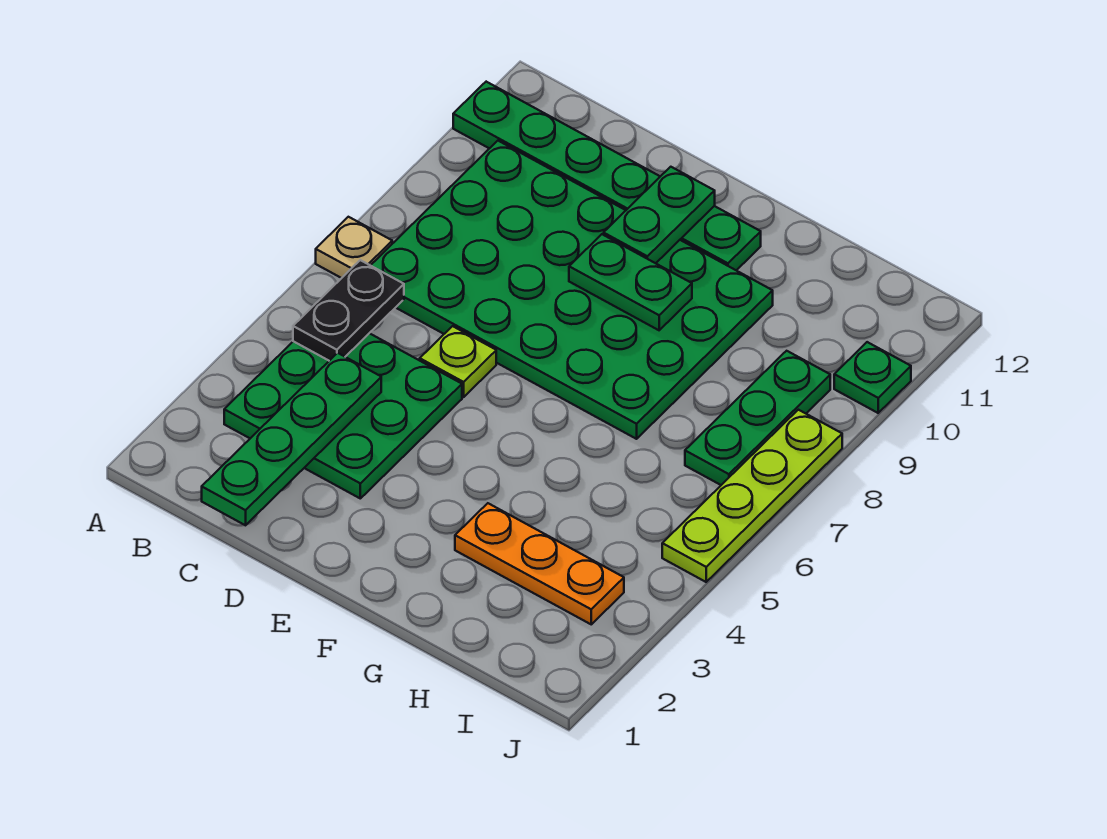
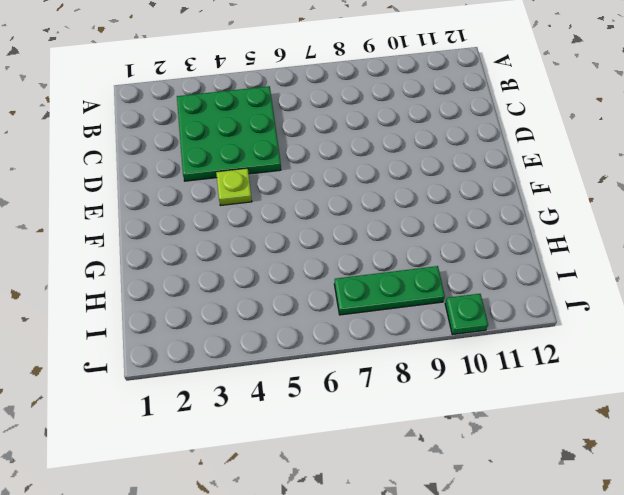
lime 1x1 plate [216,168,252,206] -> lime 1x1 plate moved to [420,326,496,397]
none -> tan 1x1 plate [316,217,392,278]
none -> green 1x6 plate [453,82,761,270]
none -> green 4x6 plate [371,141,773,439]

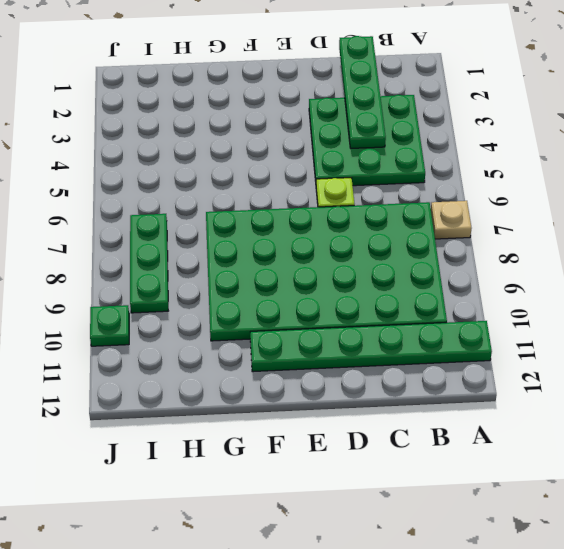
none -> orange 1x3 plate [455,503,624,624]
none -> lime 1x4 plate [662,410,842,582]
none -> black 1x2 plate [293,260,404,361]

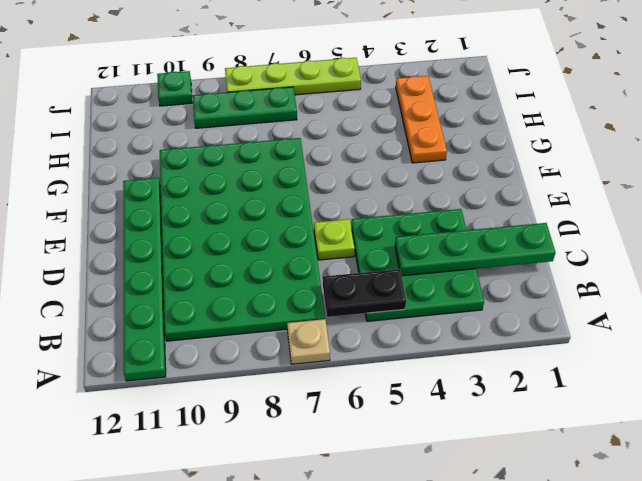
none -> green 1x2 plate [569,234,692,330]
none -> green 1x2 plate [604,167,715,263]

